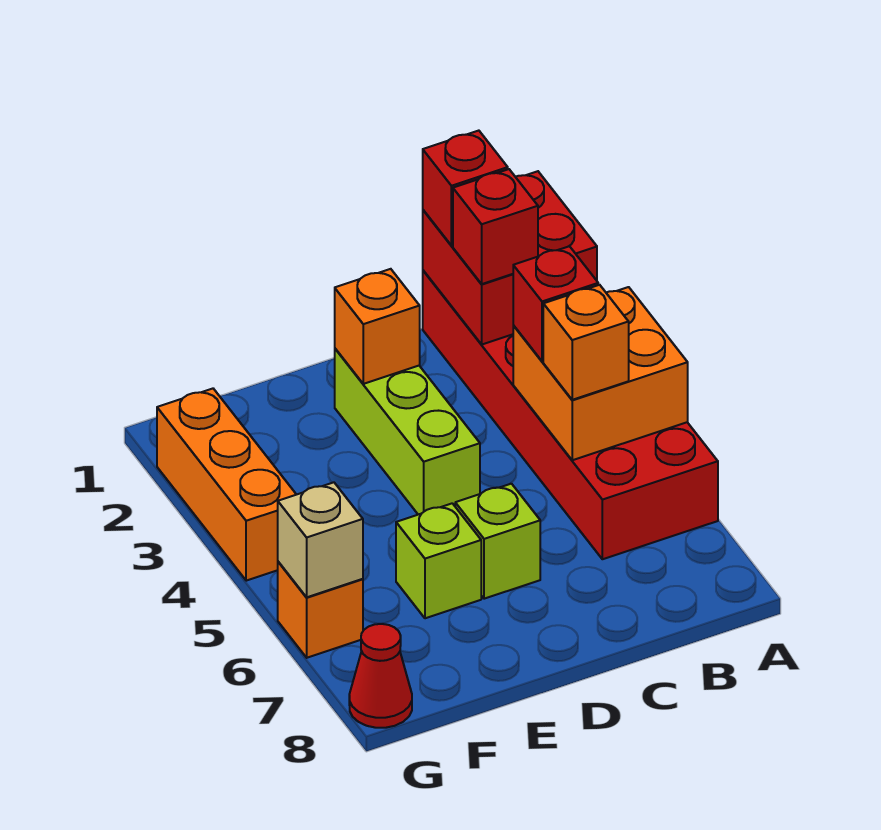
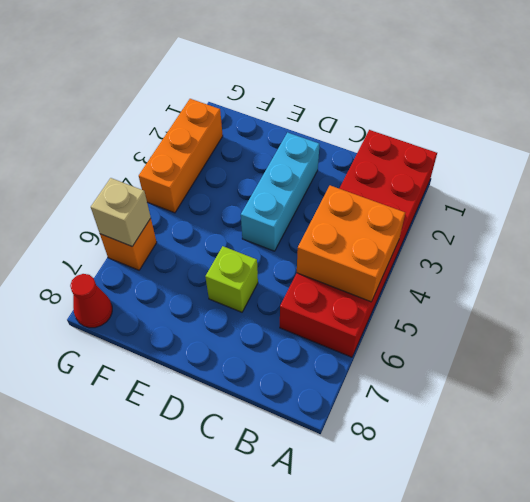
cyan 1x3 brick [241,133,320,251] -> lime 1x3 brick [335,349,480,515]
none -> lime 1x1 brick [396,503,481,618]
none -> red 2x2 brick [423,171,597,344]
none -> orange 1x1 brick [335,269,420,384]

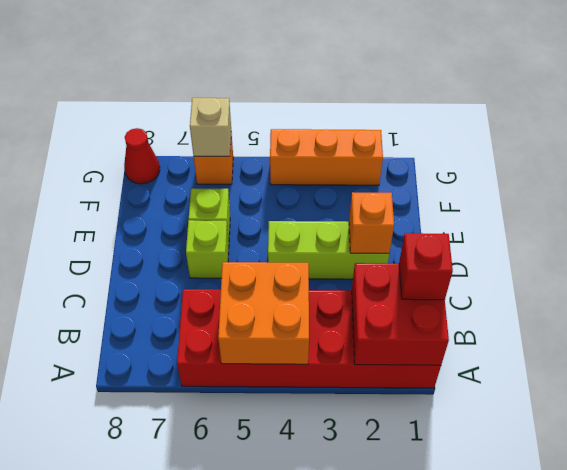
none -> red 1x1 brick [453,169,538,284]
none -> red 1x1 brick [513,246,598,361]
none -> orange 1x1 brick [543,285,629,400]

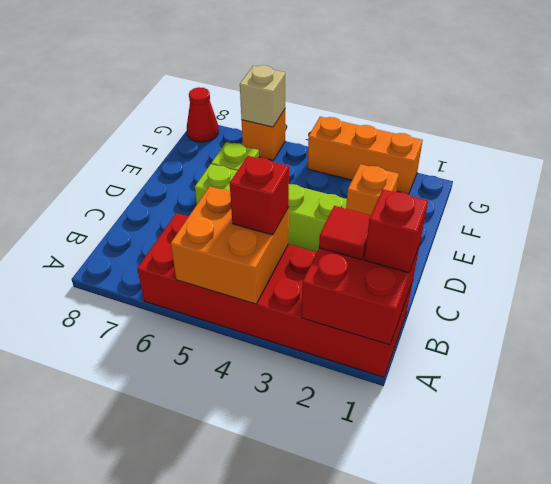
red 1x1 tile [319,206,371,260] -> red 1x1 brick [453,169,538,284]
none -> orange 1x1 brick [543,285,629,400]

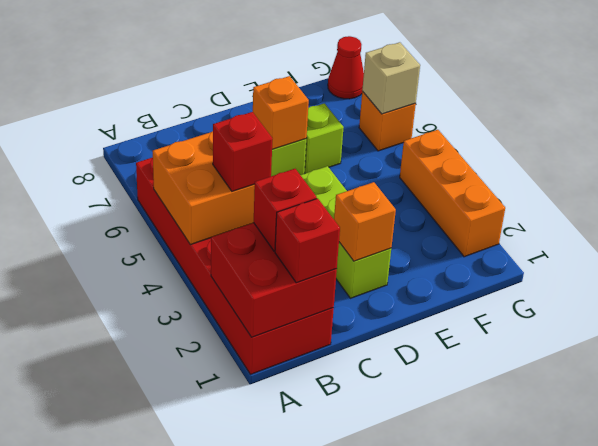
orange 1x1 brick [252,76,309,149] -> orange 1x1 brick moved to [543,285,629,400]

